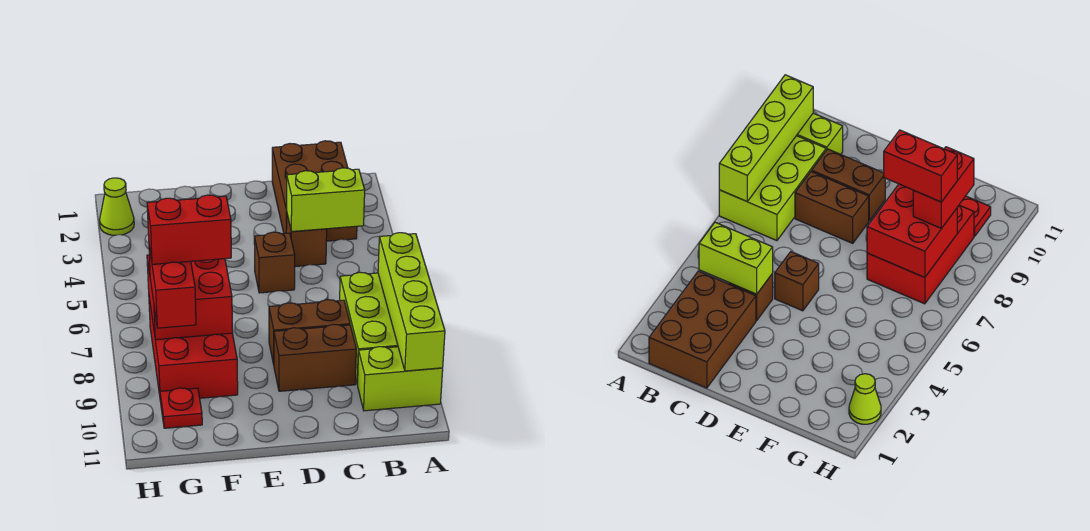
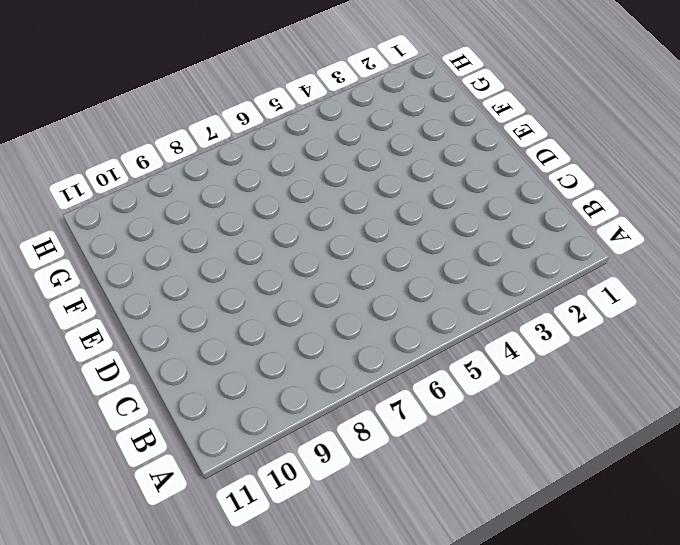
none -> lime 2x3 brick [340,272,398,384]
none -> lime 1x2 brick [357,347,443,411]
none -> brown 2x3 brick [272,141,357,241]

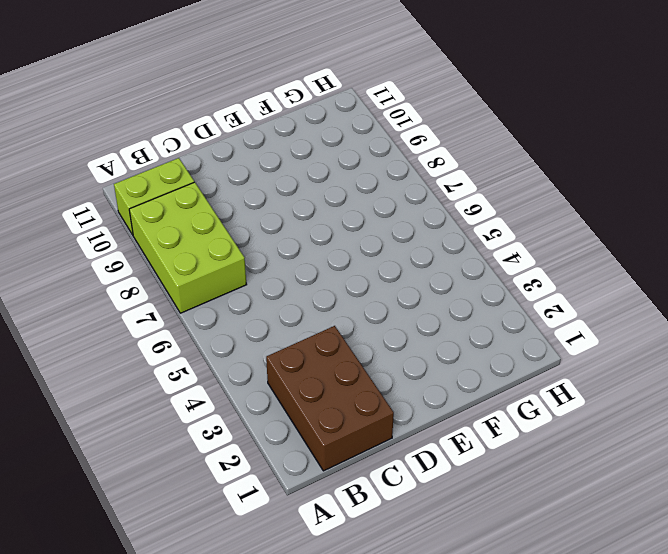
none -> brown 1x1 brick [286,215,327,267]
none -> brown 1x2 brick [269,300,350,364]
none -> brown 1x2 brick [274,324,356,391]

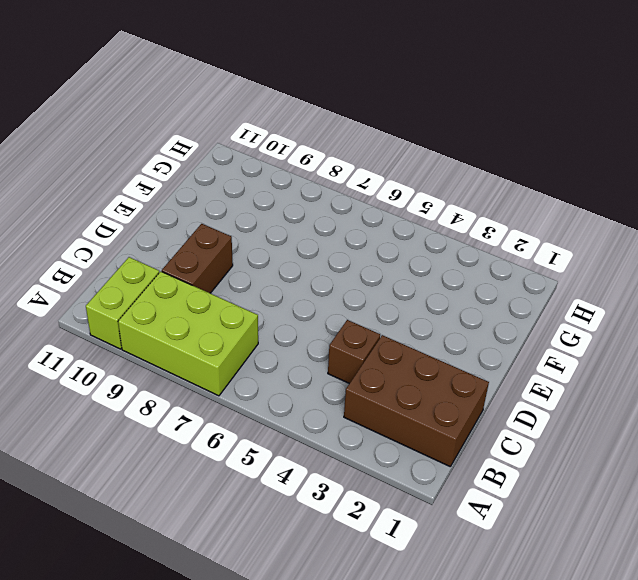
none -> brown 1x2 brick [269,300,350,364]
none -> brown 1x1 brick [254,232,295,293]
none -> red 2x3 brick [149,298,238,398]

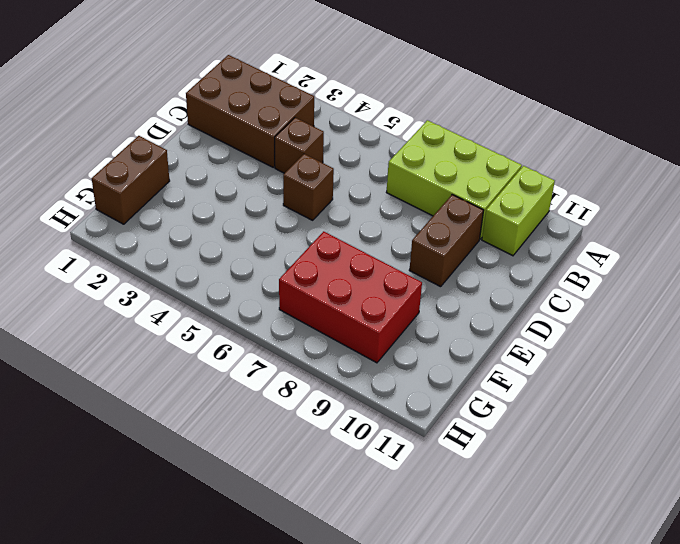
brown 1x2 brick [92,136,170,224] -> brown 1x2 brick moved to [269,300,350,364]
none -> red 1x1 plate [160,388,202,428]
none -> lime 1x1 cone [100,178,134,235]
none -> lime 1x4 brick [378,233,445,371]

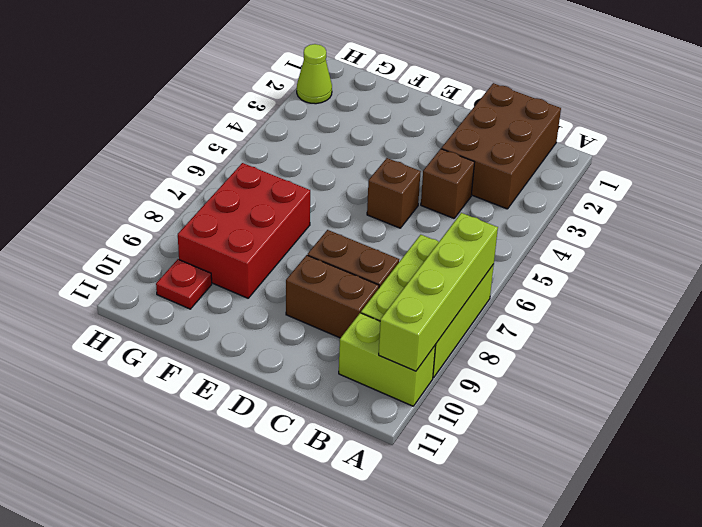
none -> lime 1x2 brick [286,168,365,232]
none -> red 2x2 brick [147,255,233,340]
none -> red 1x2 brick [149,246,196,328]

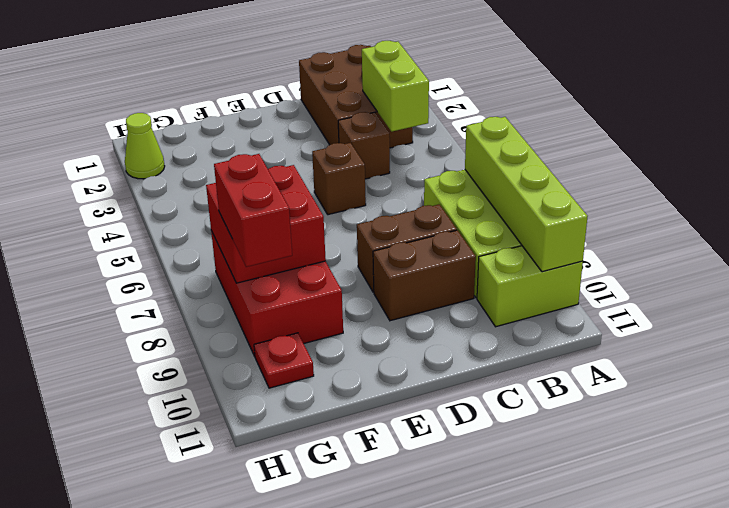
lime 1x2 brick [362,41,429,132] -> lime 1x2 brick turned to [286,168,365,232]
none -> red 1x2 brick [147,195,231,264]

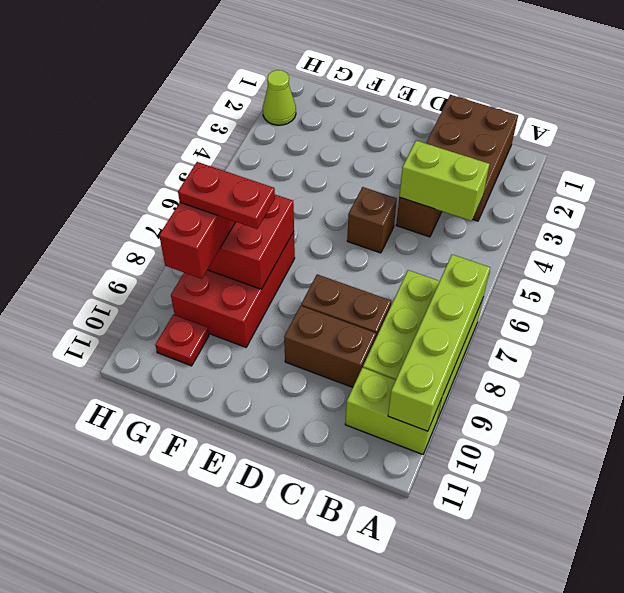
red 1x2 plate [178,162,275,229] -> red 1x2 brick [147,195,231,264]

